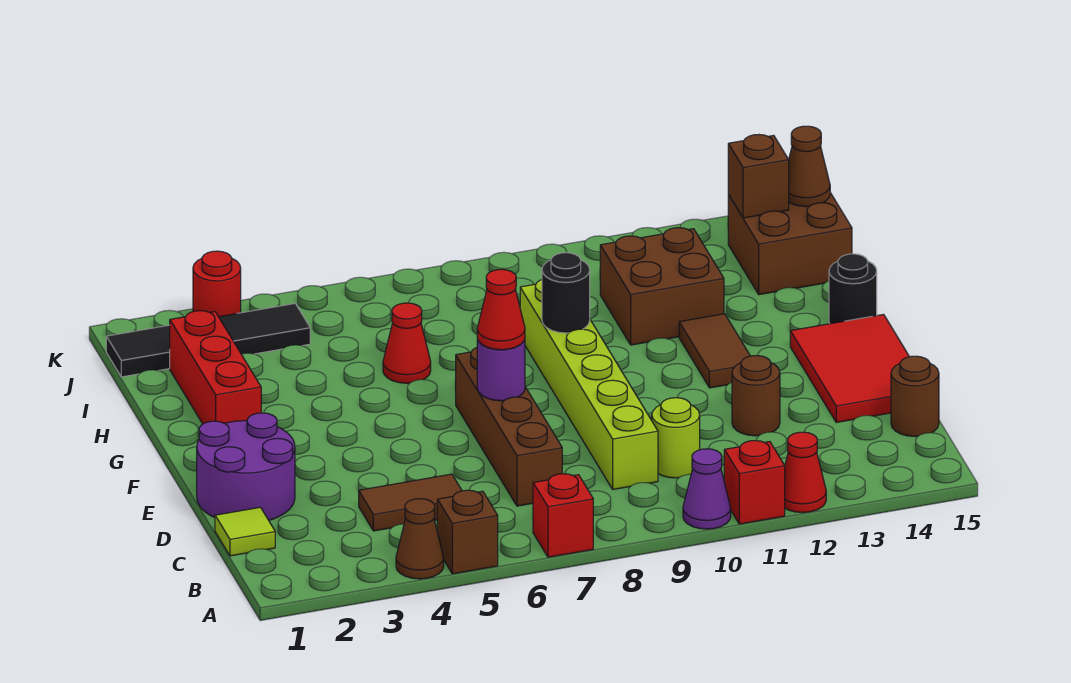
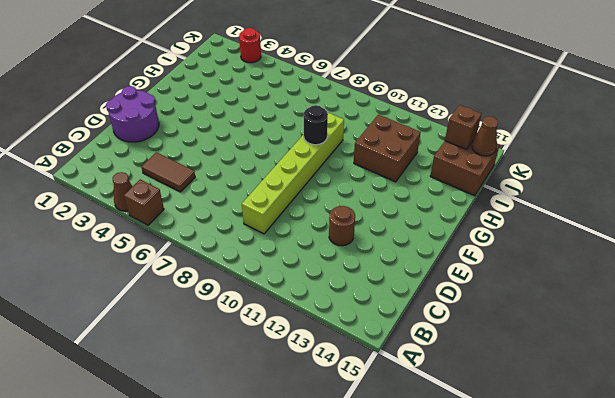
none -> red 1x1 brick [533,474,593,557]
none -> purple 1x1 cone [683,449,731,529]
none -> red 1x1 brick [724,441,785,524]

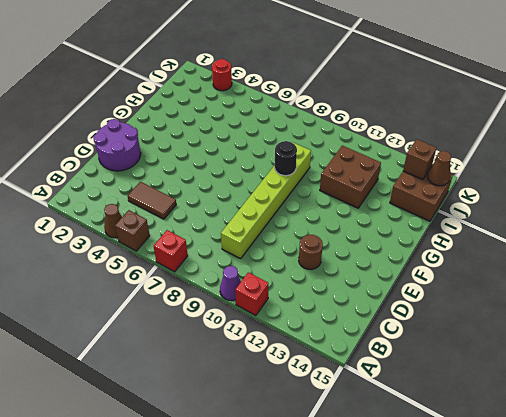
none -> red 1x1 cone [785,432,826,513]
none -> lime 1x1 tile [215,507,275,556]
none -> brown 1x4 brick [456,348,562,506]

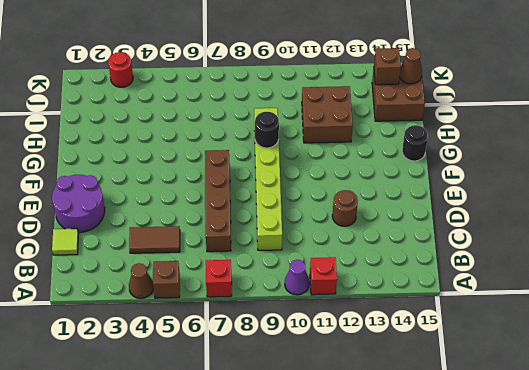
none -> red 1x1 cone [785,432,826,513]
none -> lime 1x1 round brick [652,398,700,478]
none -> brown 1x1 round brick [891,356,939,436]

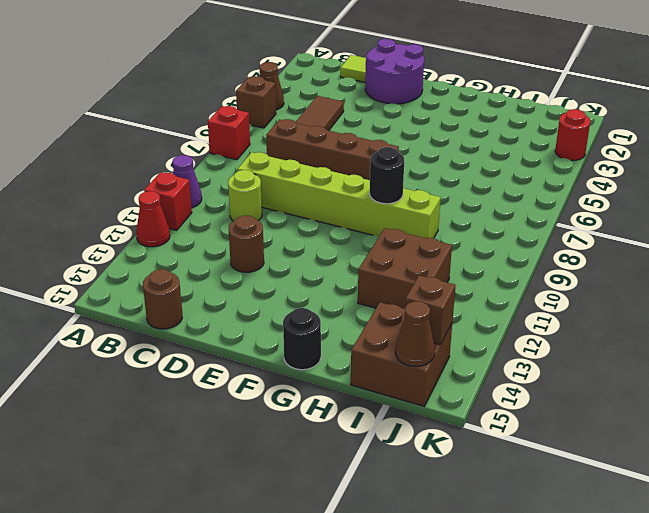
none -> red 2x3 tile [790,315,909,422]
none -> brown 1x2 tile [679,314,750,388]
none -> red 1x3 brick [170,311,261,424]

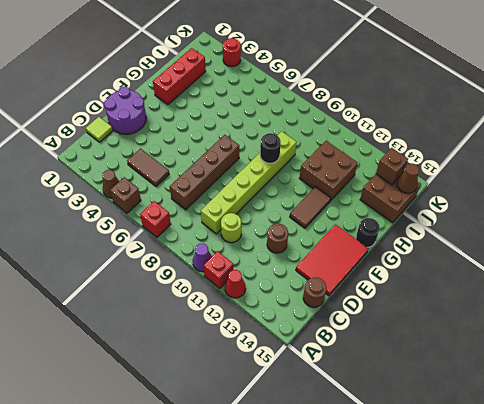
none -> red 1x1 cone [383,303,431,383]
none -> black 1x4 tile [106,304,310,377]
none -> purple 1x1 round brick [477,339,525,401]

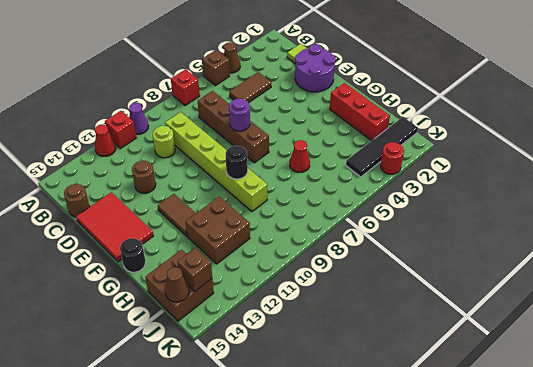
none -> red 1x1 cone [477,269,525,350]

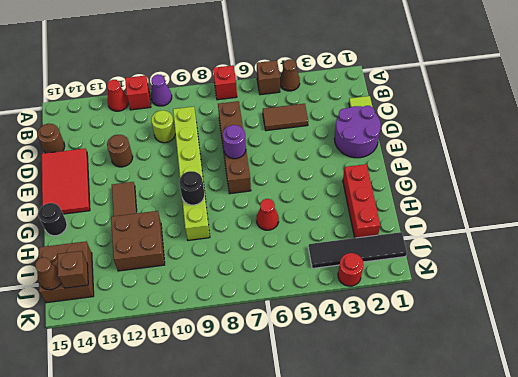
none -> red 1x1 cone [477,269,525,350]

